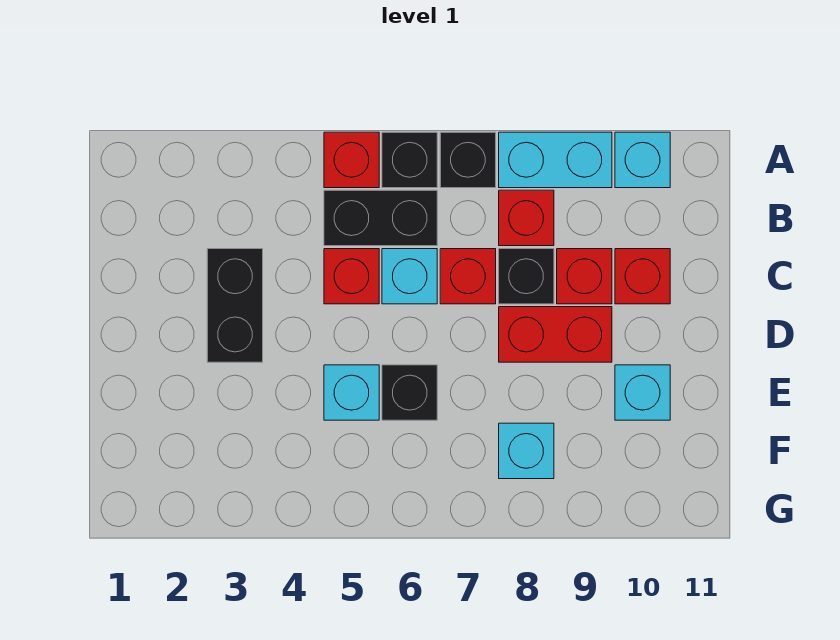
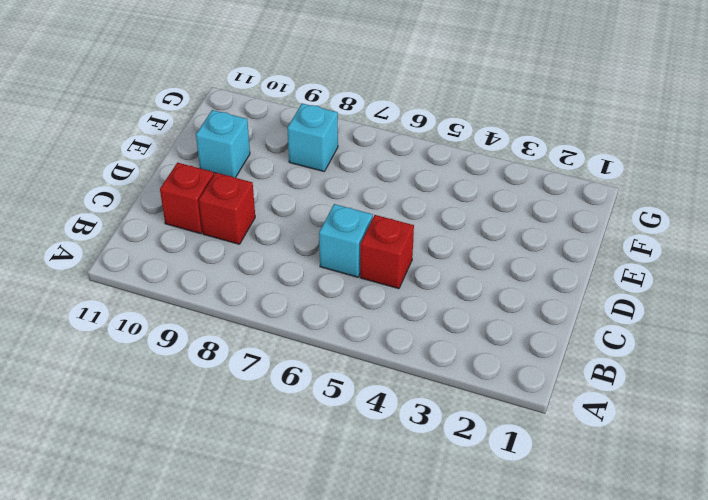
none -> red 1x1 brick [324,132,379,188]
none -> black 1x1 brick [382,132,437,188]
none -> black 1x1 brick [440,132,496,188]

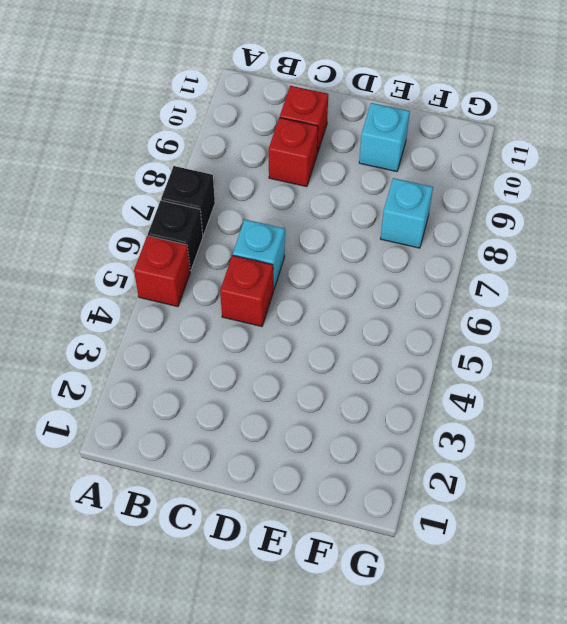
none -> cyan 1x2 brick [499,132,612,188]
none -> cyan 1x1 brick [615,132,670,188]
none -> black 1x2 brick [324,190,437,246]

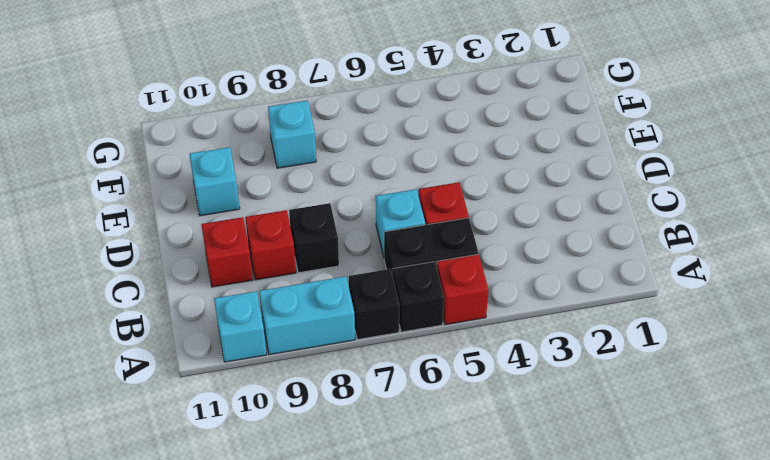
none -> red 1x1 brick [499,190,554,246]
none -> black 1x2 brick [207,249,263,362]
none -> red 1x1 brick [440,249,496,304]

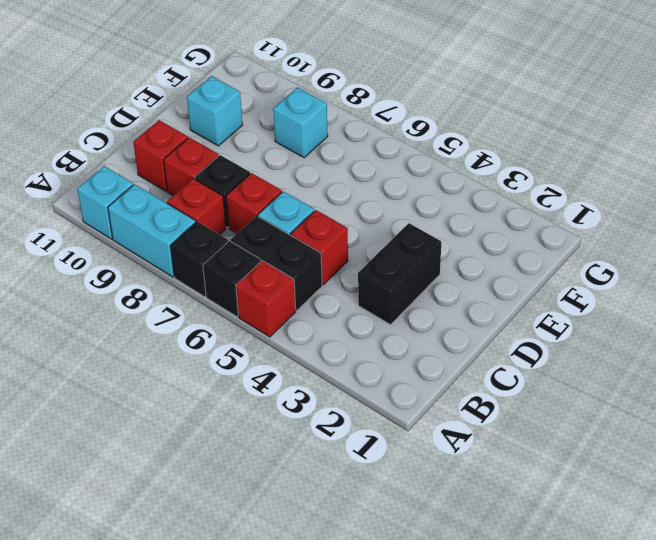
none -> red 1x2 brick [499,307,612,362]
none -> cyan 1x1 brick [324,365,379,420]
none -> black 1x1 brick [382,365,437,420]

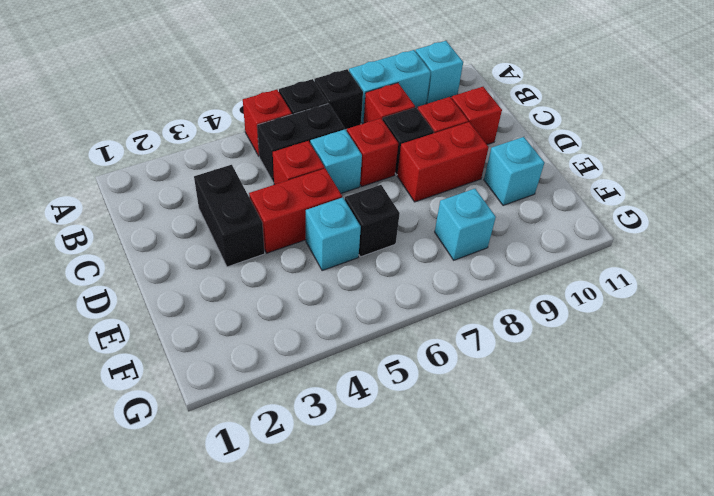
red 1x2 brick [249,169,342,253] -> none

